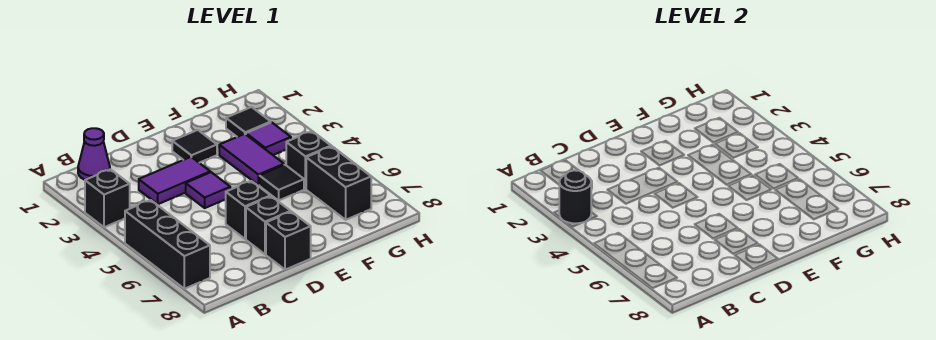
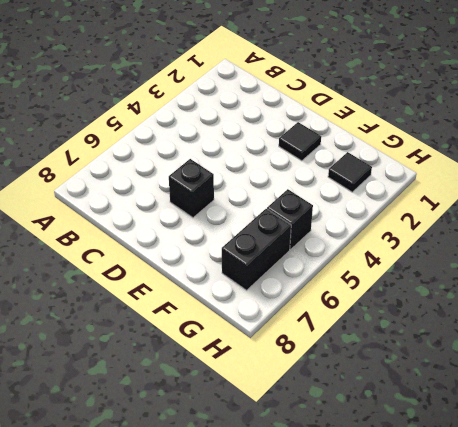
none -> black 1x1 brick [85,169,130,227]
none -> black 1x3 brick [125,200,210,289]
none -> purple 1x1 cone [78,128,110,180]

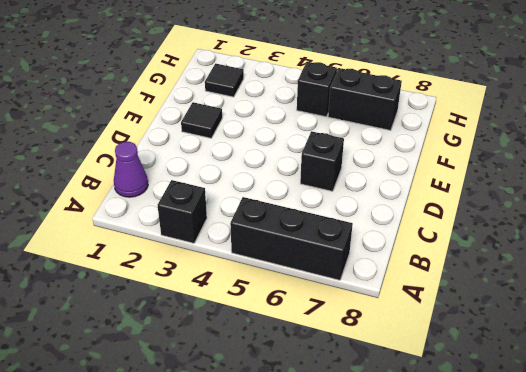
none -> purple 1x2 tile [139,157,210,204]
none -> purple 1x1 tile [186,172,231,208]
none -> black 1x1 brick [246,196,291,254]

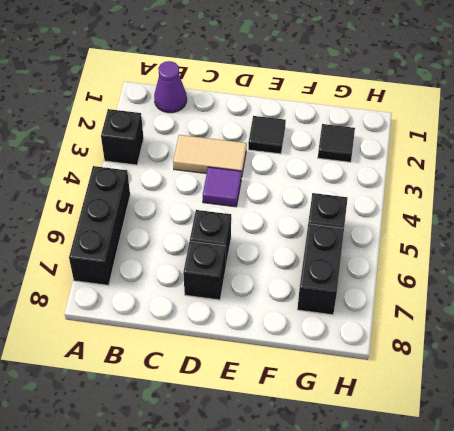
tan 1x2 tile [173,135,247,174] -> purple 1x2 tile [139,157,210,204]
none -> black 1x1 brick [266,212,311,270]
none -> purple 1x2 tile [219,134,284,185]
none -> black 1x1 tile [259,165,304,200]

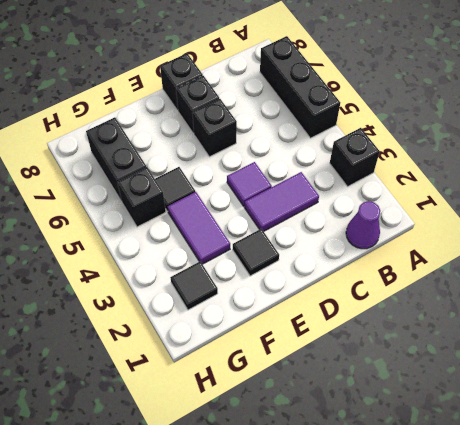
none -> purple 1x1 tile [246,122,291,155]
none -> black 1x1 round brick [559,170,591,223]

